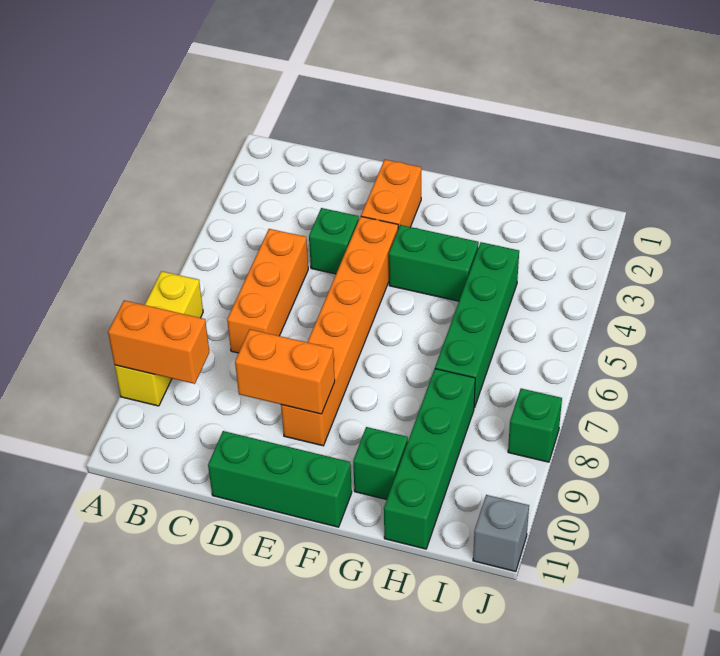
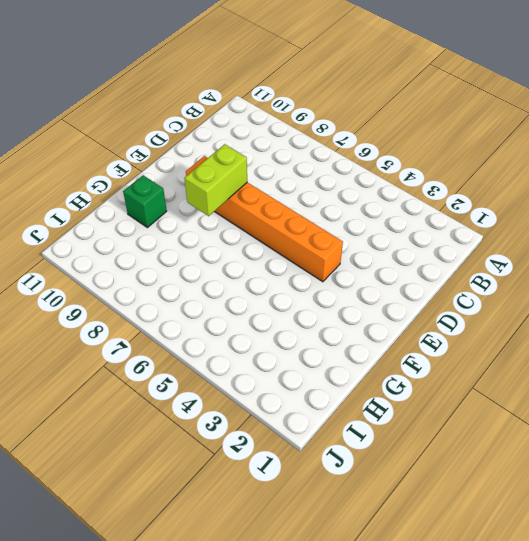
lime 1x2 brick [185,144,247,216] -> none
none -> yellow 1x3 brick [115,271,203,406]
none -> orange 1x3 brick [227,229,308,353]
none -> green 1x1 brick [309,208,359,274]

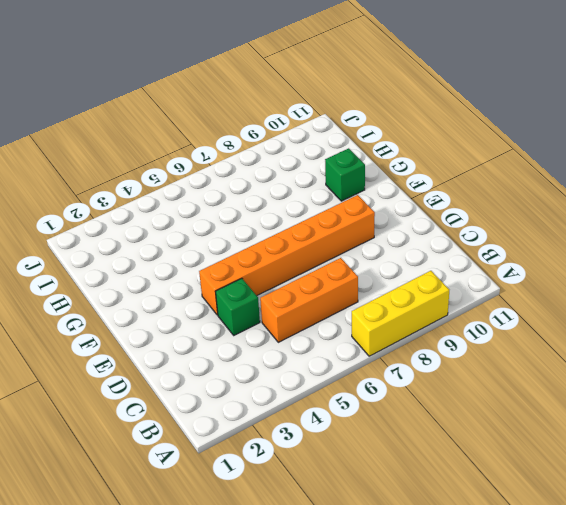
none -> green 1x3 brick [208,431,352,527]
none -> orange 1x2 brick [361,160,421,229]
none -> green 1x2 brick [389,225,479,301]

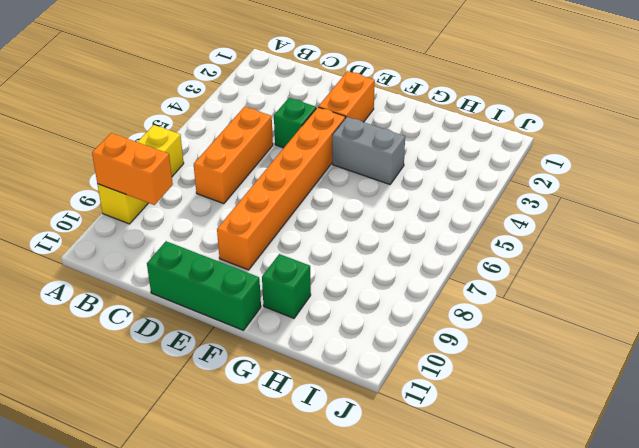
grey 1x2 brick [332,117,405,184] -> green 1x2 brick [389,225,479,301]
none -> green 1x4 brick [435,242,519,408]
none -> green 1x4 brick [384,369,475,549]
none -> green 1x1 brick [508,388,562,462]

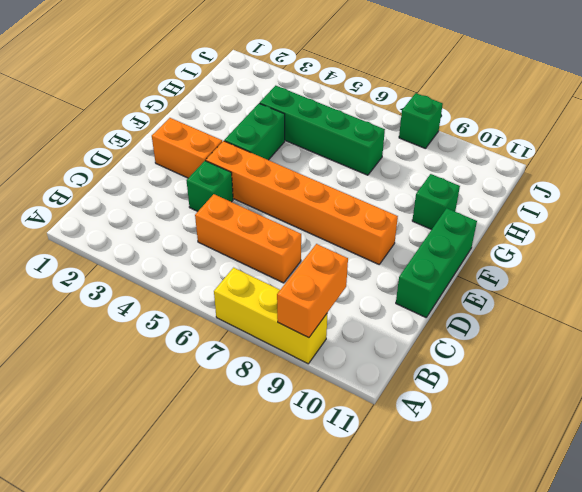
none -> green 1x4 brick [384,369,475,549]
none -> grey 1x1 brick [473,495,529,572]
none -> orange 1x2 brick [235,329,335,414]

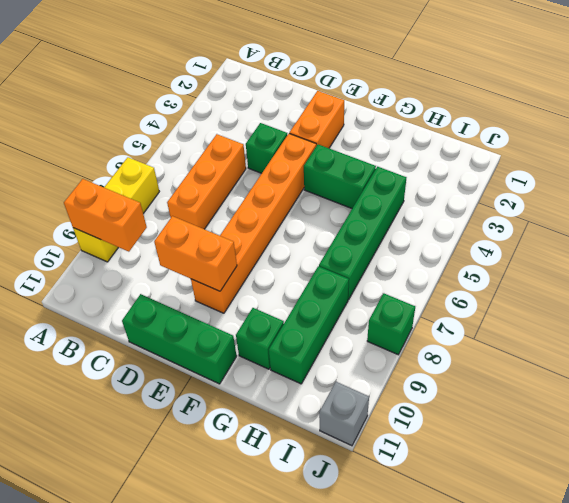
green 1x3 brick [269,266,349,384] -> green 1x4 brick [384,369,475,549]

